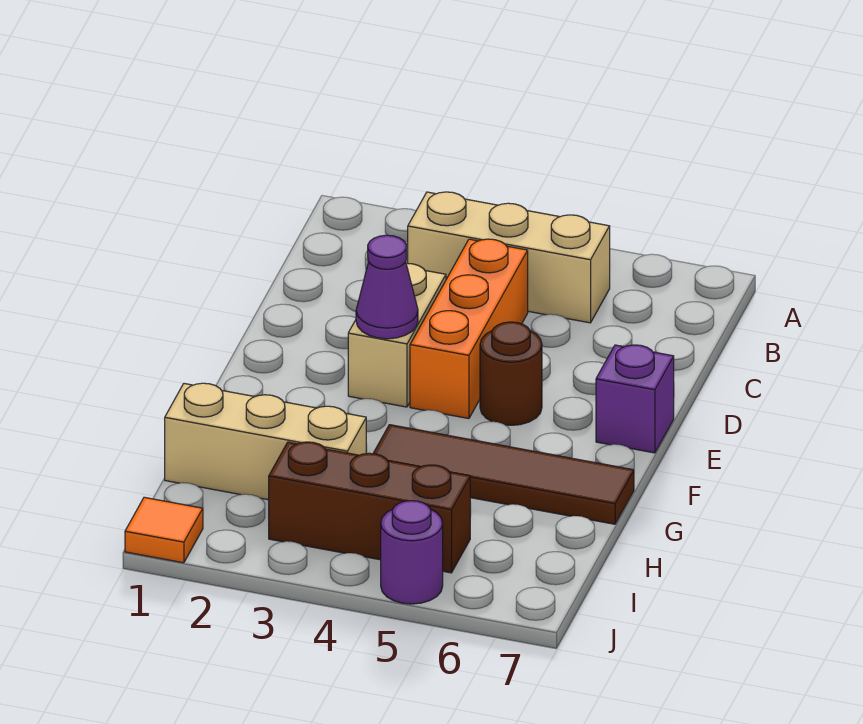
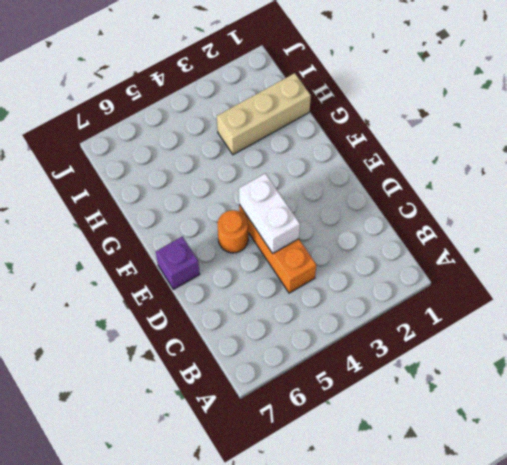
white 1x2 brick [239,173,300,253] -> none
orange 1x1 round brick [217,210,248,253] -> brown 1x1 round brick [480,322,542,425]
none -> tan 1x3 brick [408,192,610,323]
none -> tan 1x2 brick [348,263,446,407]

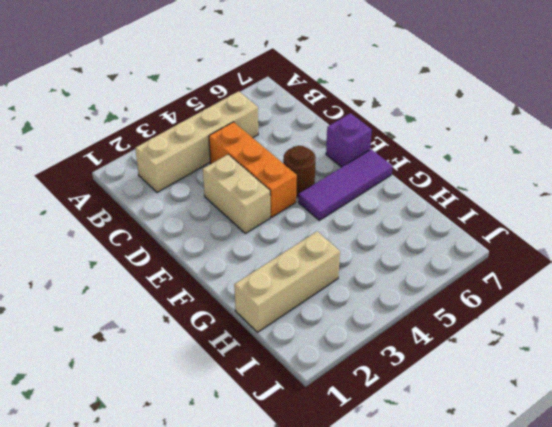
tan 1x4 brick [135,91,258,192] -> tan 1x3 brick [408,192,610,323]
purple 1x3 tile [298,149,393,220] -> none
none -> brown 1x4 tile [373,425,634,524]
none -> brown 1x3 brick [269,442,470,573]

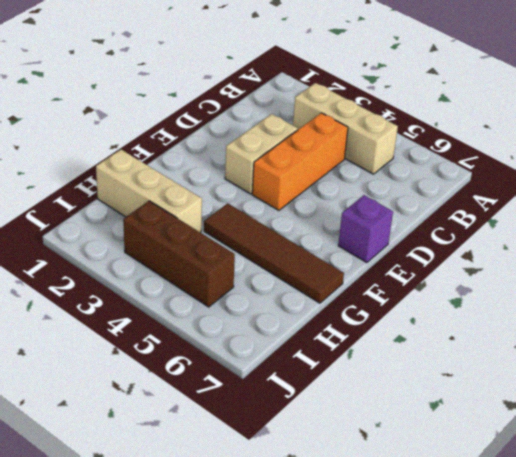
none -> brown 1x1 round brick [480,322,542,425]
none -> orange 1x1 tile [125,497,203,563]

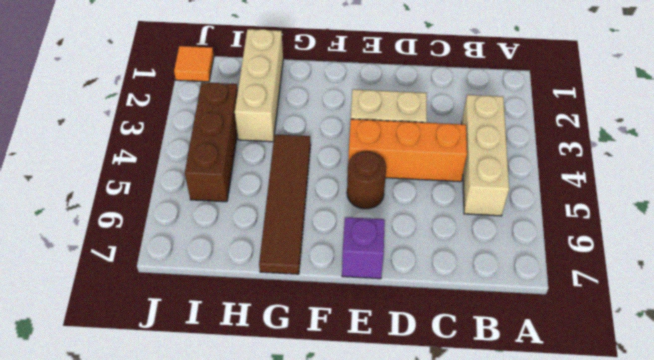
none -> purple 1x1 round brick [381,501,443,604]
none -> purple 1x1 cone [356,235,418,339]

